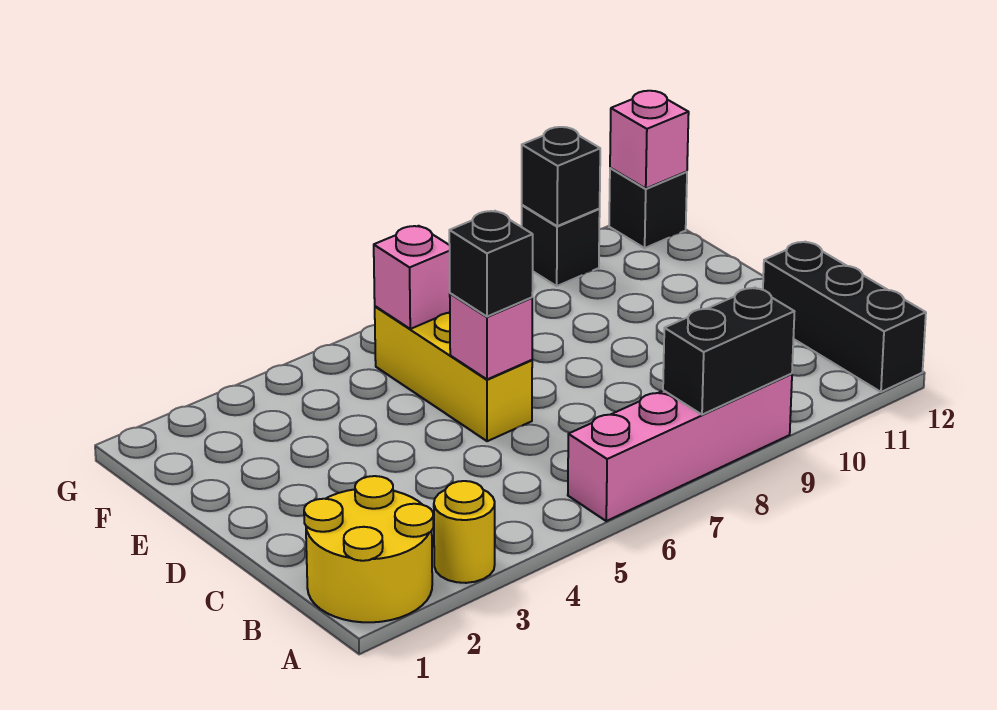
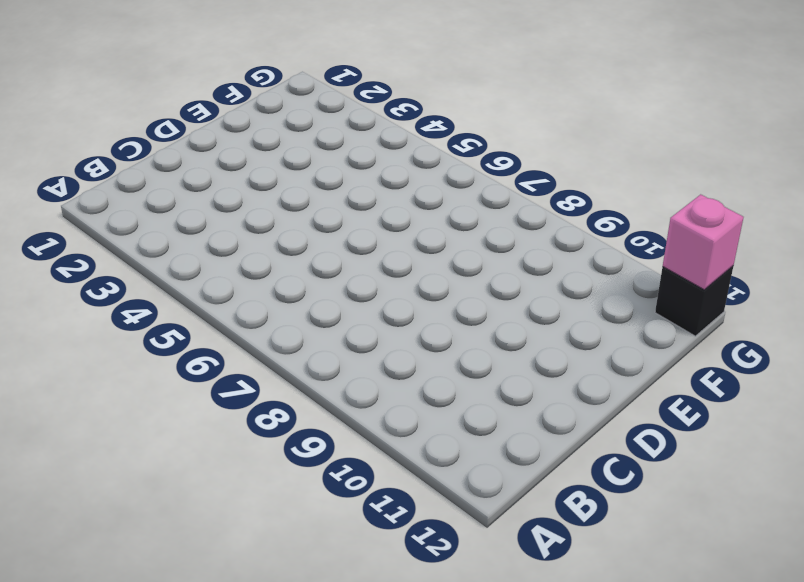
none -> yellow 2x2 round brick [304,476,433,622]
none -> yellow 1x1 round brick [434,481,495,583]
none -> pink 1x4 brick [568,374,792,521]

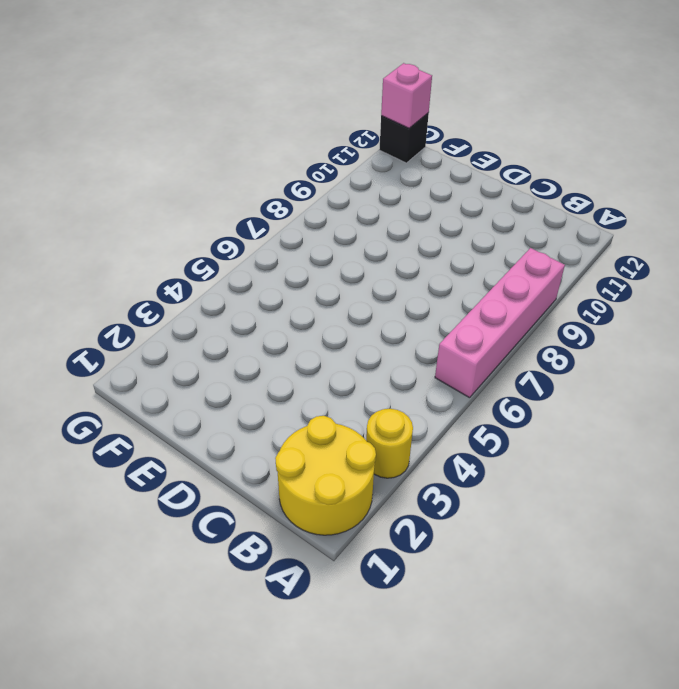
none -> black 1x3 brick [763,242,926,392]
none -> yellow 1x3 brick [375,306,532,441]
none -> black 1x1 brick [522,205,600,286]

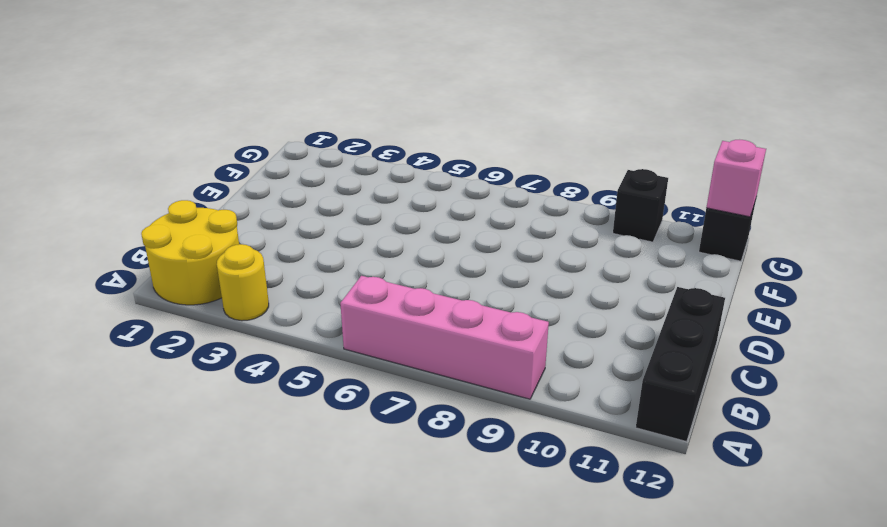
none -> yellow 1x3 brick [375,306,532,441]
none -> black 1x2 brick [663,288,794,415]
none -> pink 1x1 brick [450,293,532,379]

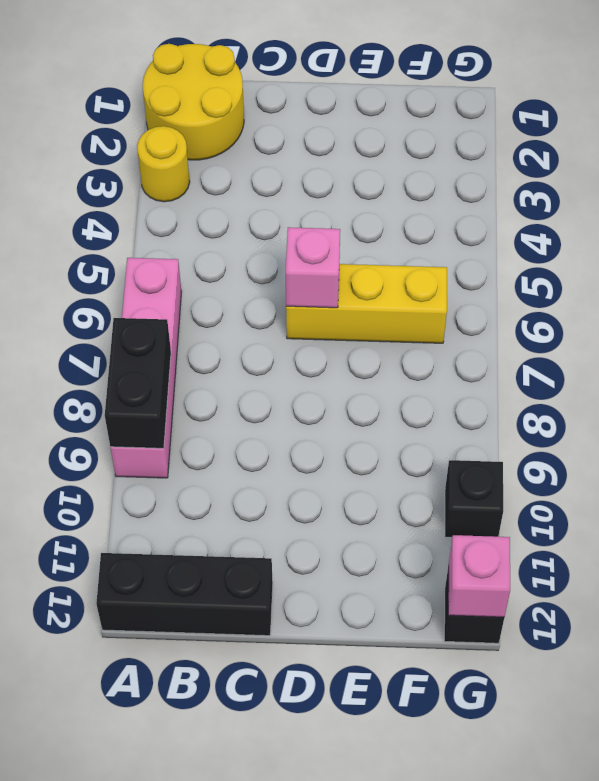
none -> pink 1x1 brick [374,226,450,329]
none -> black 1x1 brick [522,127,600,226]
none -> black 1x1 brick [449,211,533,317]

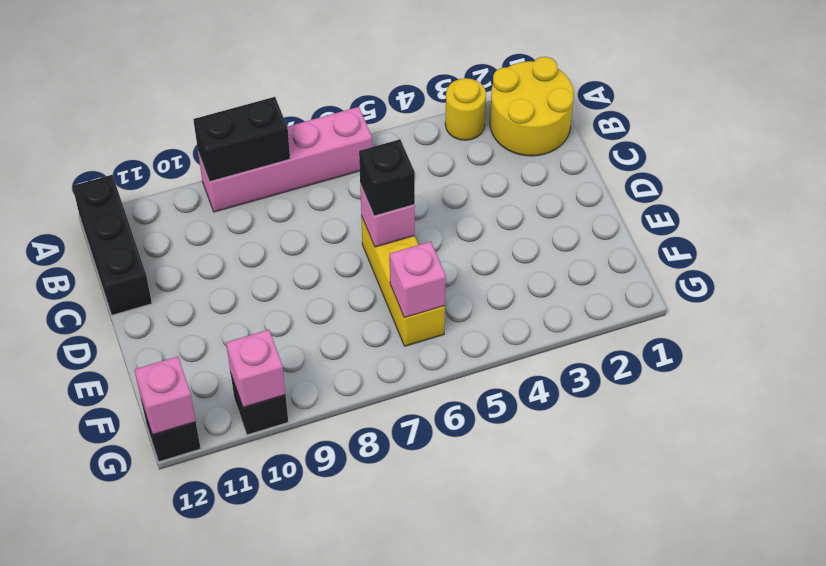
pink 1x1 brick [226,330,286,407] -> black 1x1 brick [522,127,600,226]

